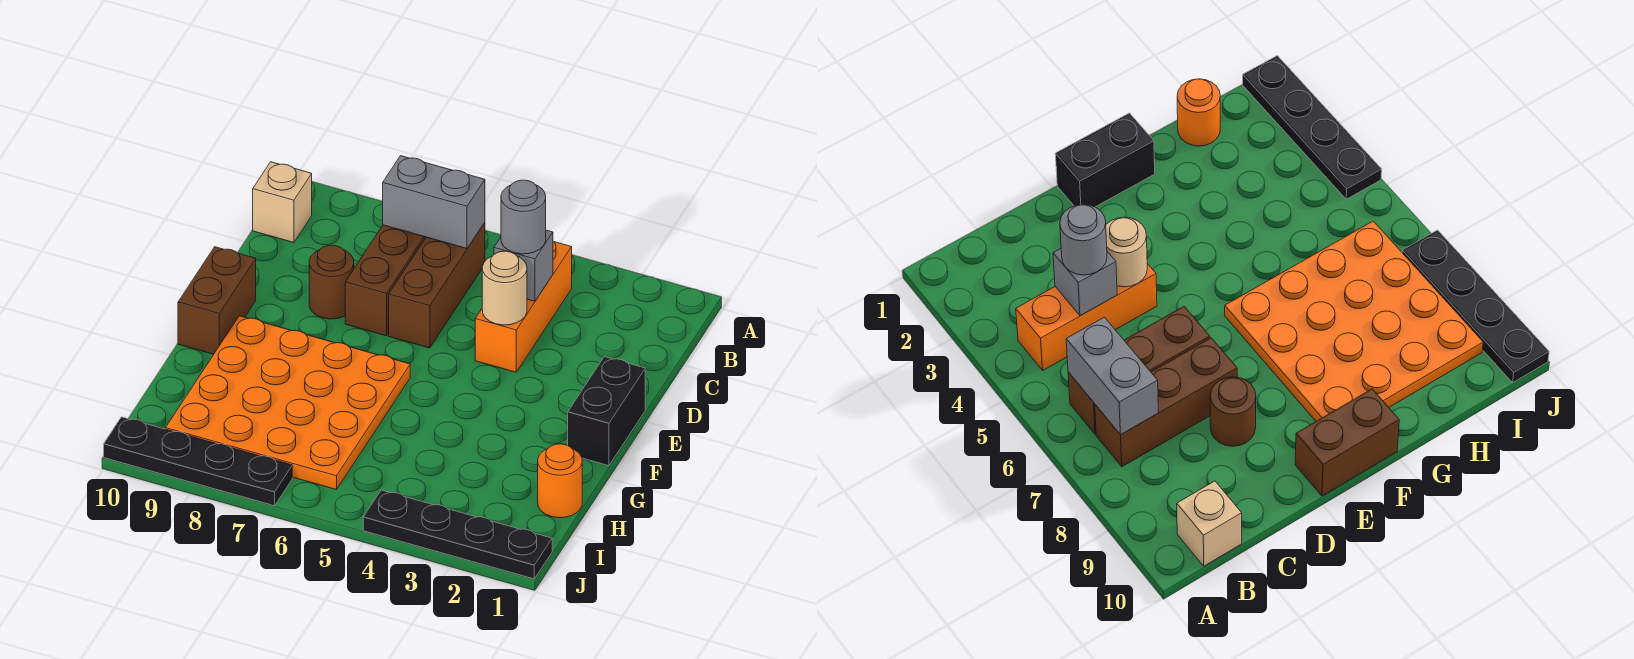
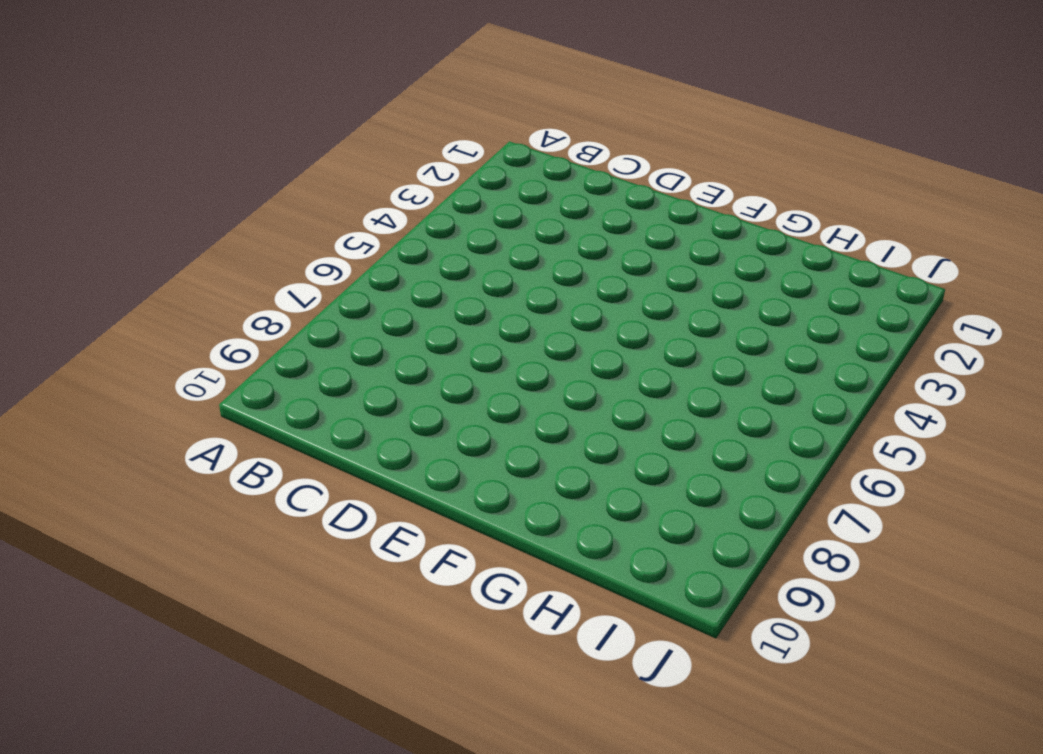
none -> orange 1x3 brick [475,242,572,372]
none -> brown 1x3 brick [389,223,485,348]
none -> brown 1x3 brick [345,225,426,336]

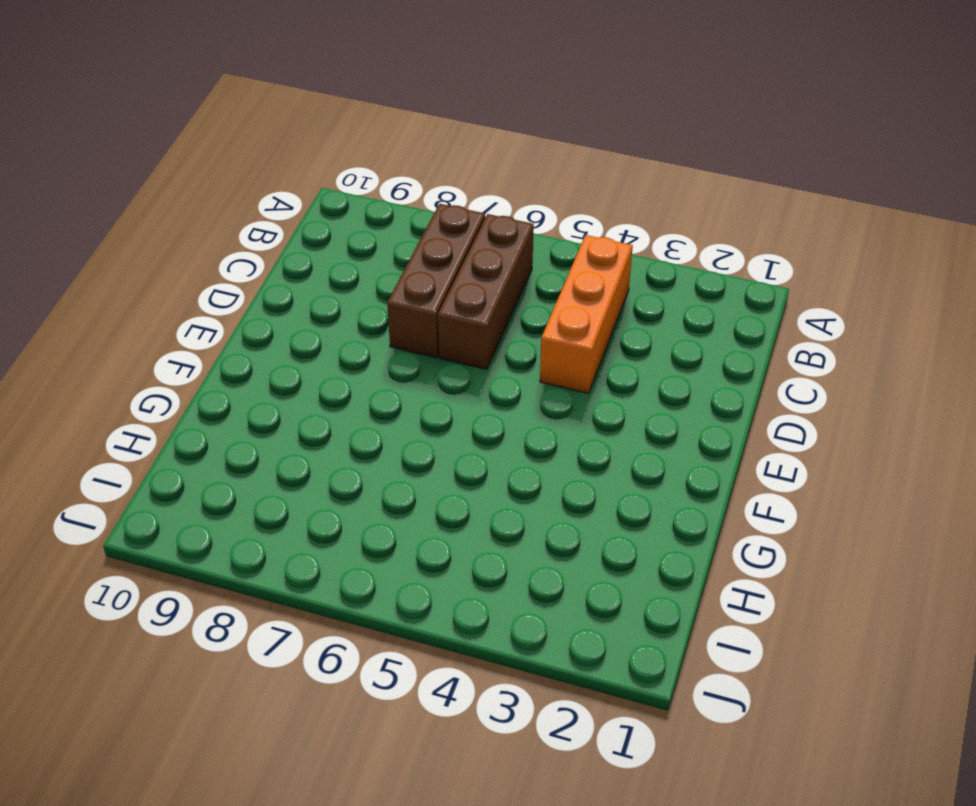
none -> tan 1x1 brick [253,162,312,243]
none -> brown 1x1 round brick [309,245,354,319]
none -> black 1x2 brick [568,357,645,466]

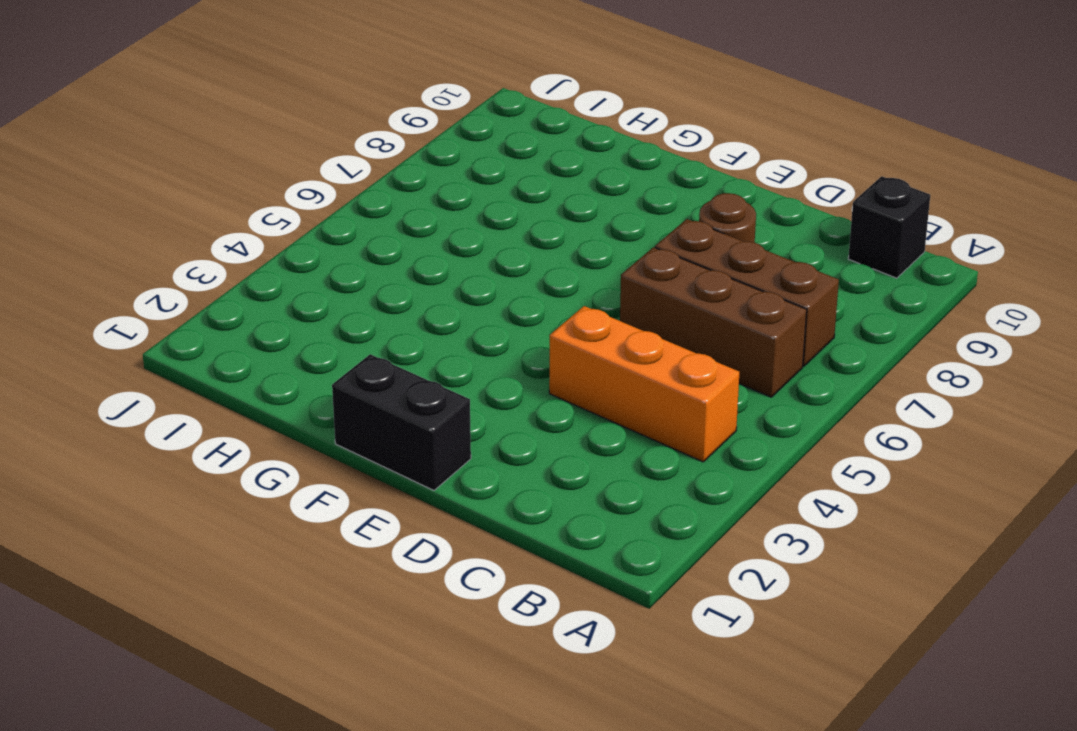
black 1x1 brick [848,176,930,278] -> tan 1x1 brick [253,162,312,243]
none -> brown 1x2 brick [178,247,256,354]
none -> orange 4x4 plate [165,316,410,490]
none -> orange 1x1 round brick [538,444,582,518]

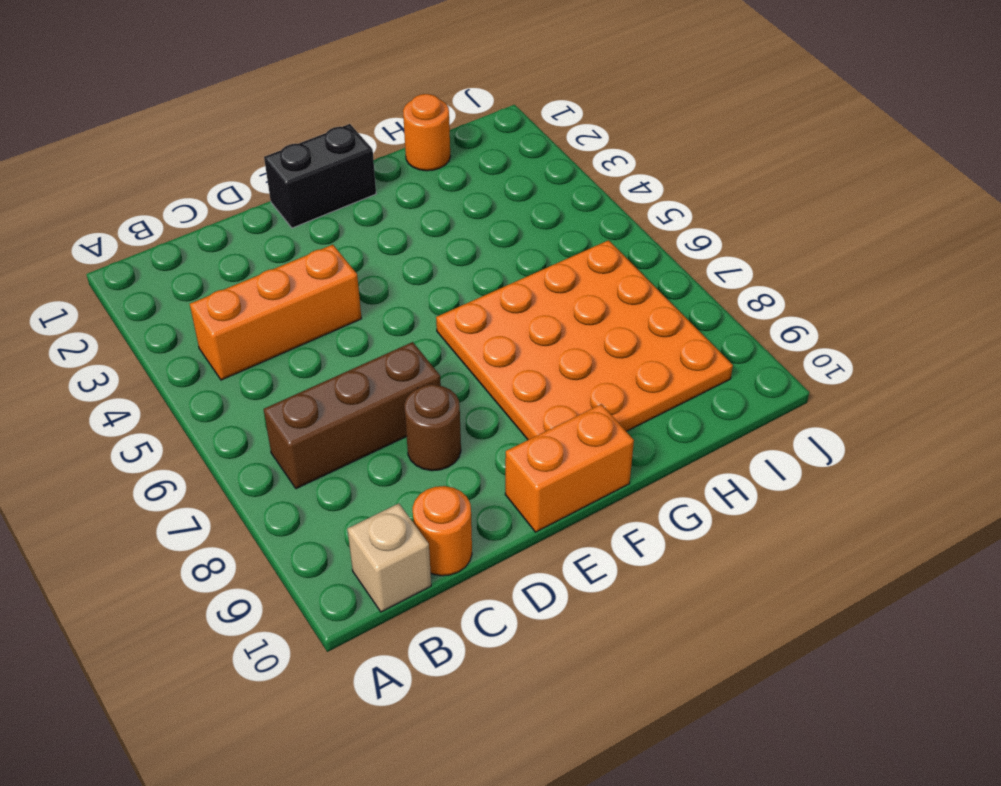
orange 1x1 round brick [413,486,472,576] -> none
orange 1x2 brick [505,404,634,532] -> brown 1x2 brick [178,247,256,354]
none -> brown 1x3 brick [389,223,485,348]
none -> black 1x4 plate [363,490,552,579]
none -> black 1x4 plate [104,417,292,506]

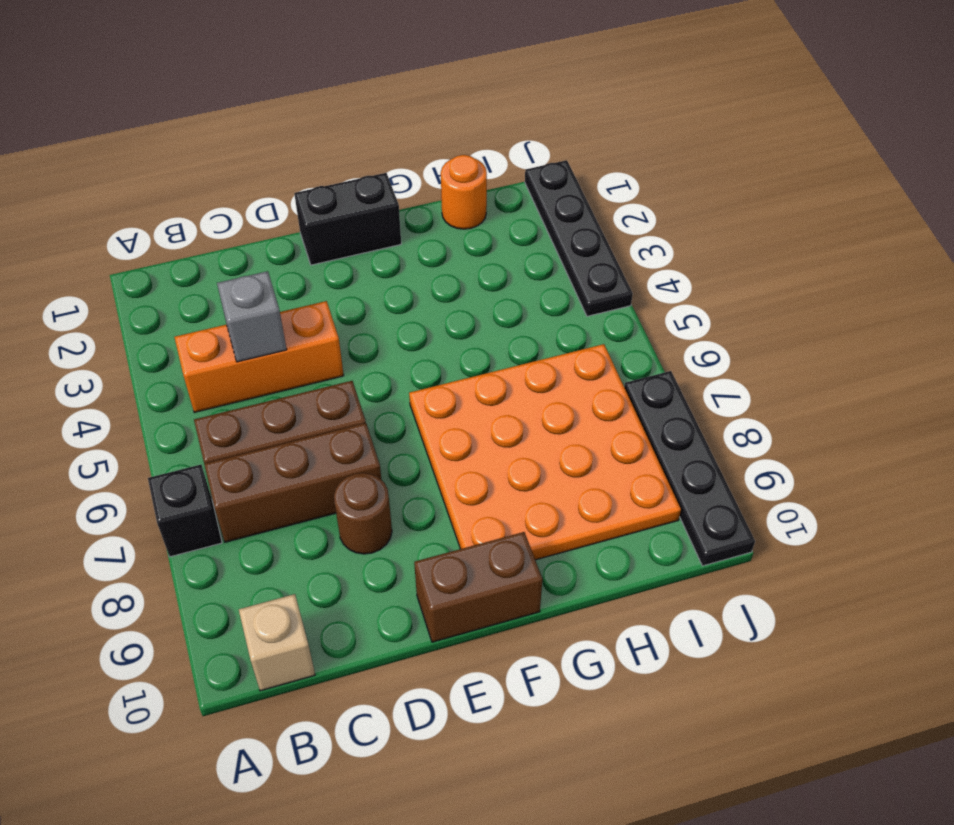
black 1x1 brick [148,465,222,557] -> none
none -> grey 1x2 brick [383,156,485,249]
none -> tan 1x1 round brick [482,251,527,325]
none -> grey 1x1 round brick [501,180,546,254]

